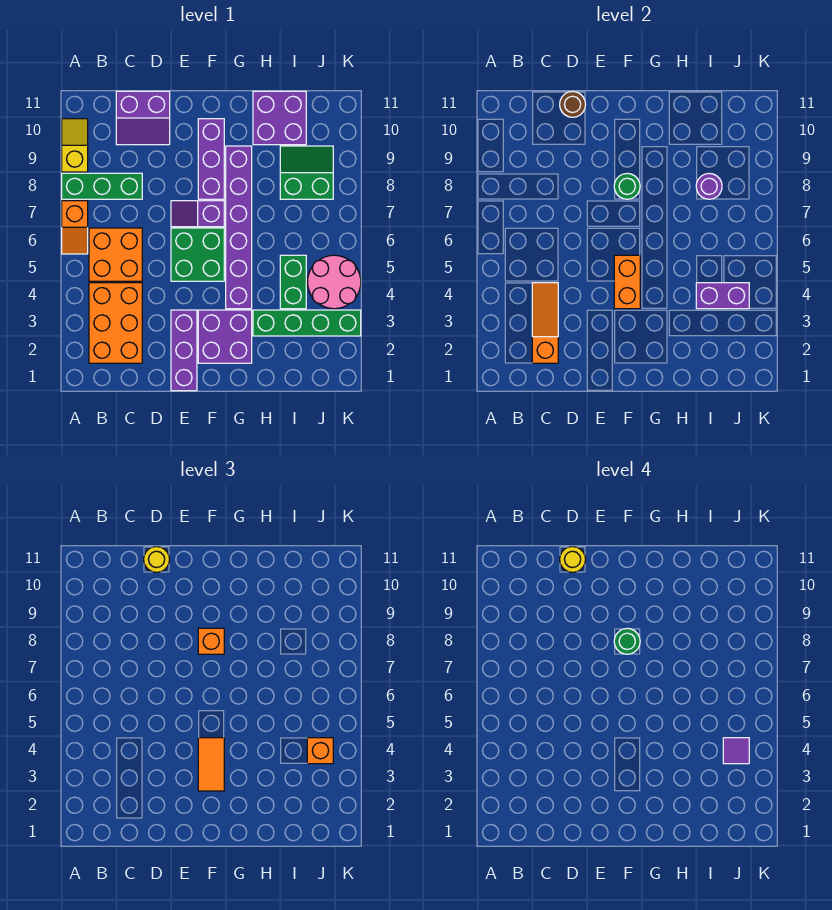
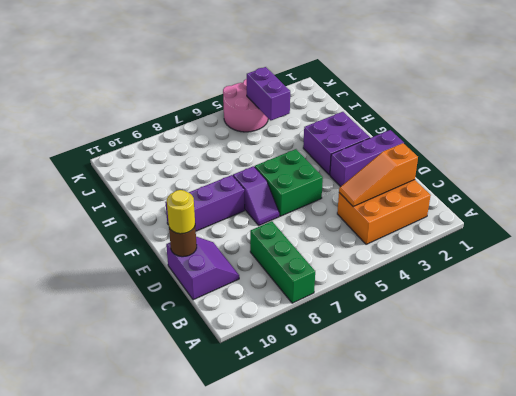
none -> orange 1x2 slope [62,201,88,254]
none -> yellow 1x2 slope [62,119,88,172]
none -> orange 2x2 brick [89,228,142,281]
none -> purple 1x6 brick [226,146,252,309]

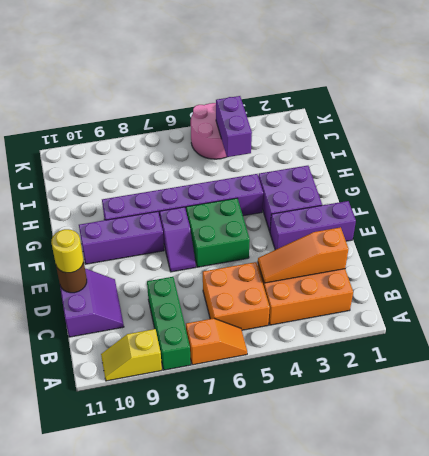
none -> green 1x4 brick [253,310,361,336]
none -> purple 2x2 brick [253,91,306,145]
none -> green 1x2 brick [280,255,306,309]
none -> green 2x2 slope [280,146,333,199]

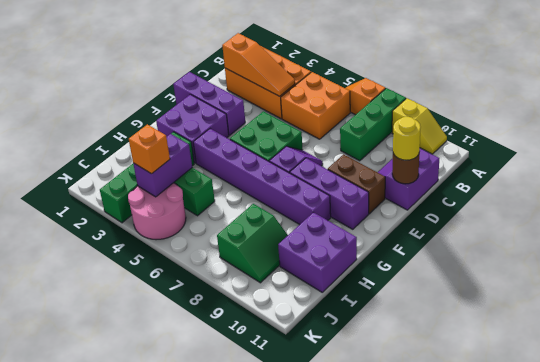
brown 1x2 brick [328,154,385,214] -> none
none -> orange 1x2 brick [614,255,640,309]
none -> green 1x1 round brick [614,173,640,199]
none -> purple 1x1 round brick [696,173,722,199]
none -> orange 1x2 tile [198,738,224,791]

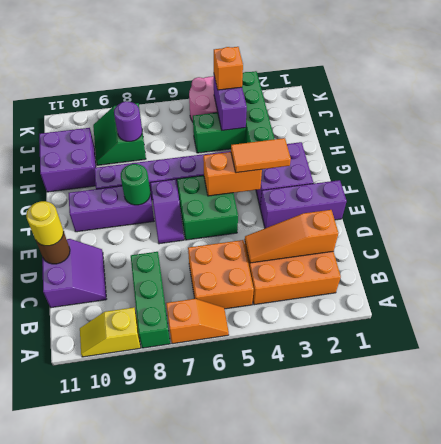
none -> orange 1x1 brick [198,628,224,654]
none -> yellow 1x1 round brick [560,546,586,572]
none -> green 1x1 round brick [614,628,640,654]
none -> purple 1x1 tile [723,738,749,764]

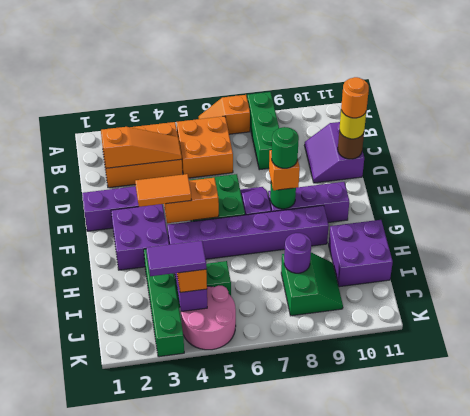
orange 1x1 round brick [341,77,369,118] -> yellow 1x1 round brick [560,546,586,572]
purple 1x2 tile [146,241,206,276] -> purple 1x1 tile [723,738,749,764]
none -> yellow 1x2 slope [62,119,88,172]

